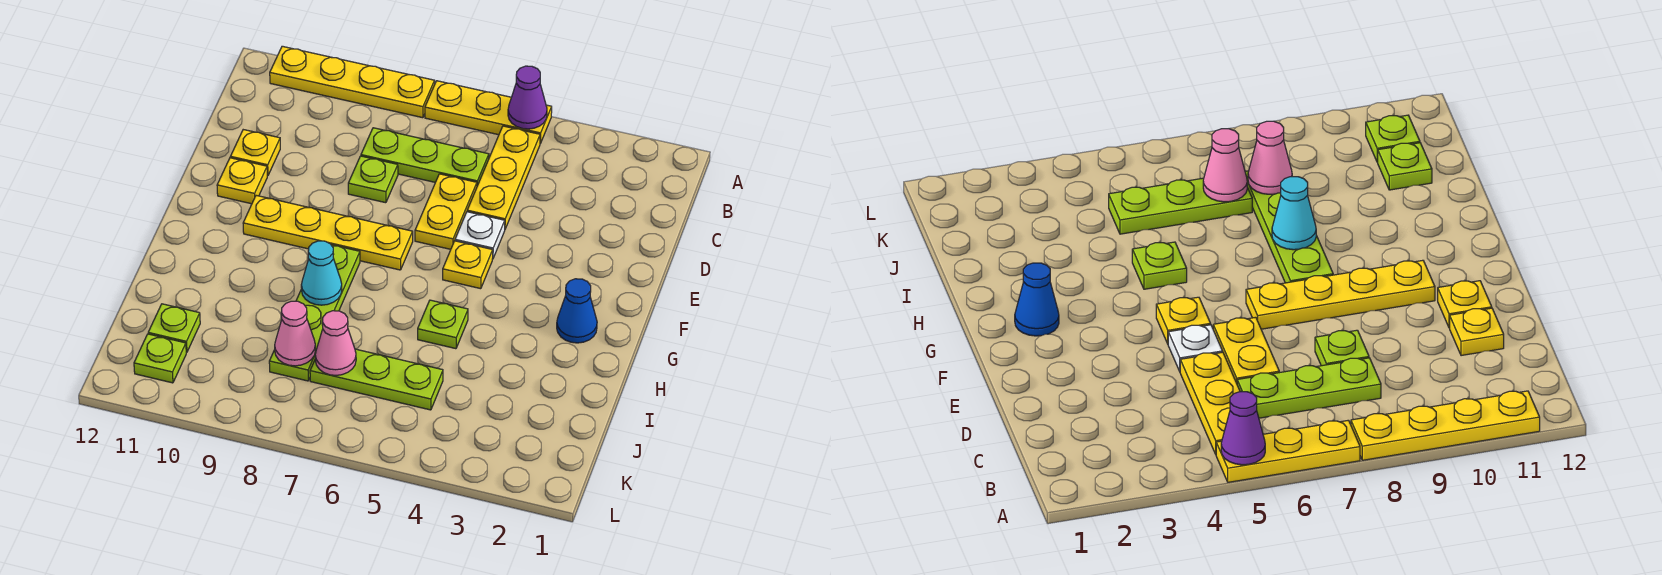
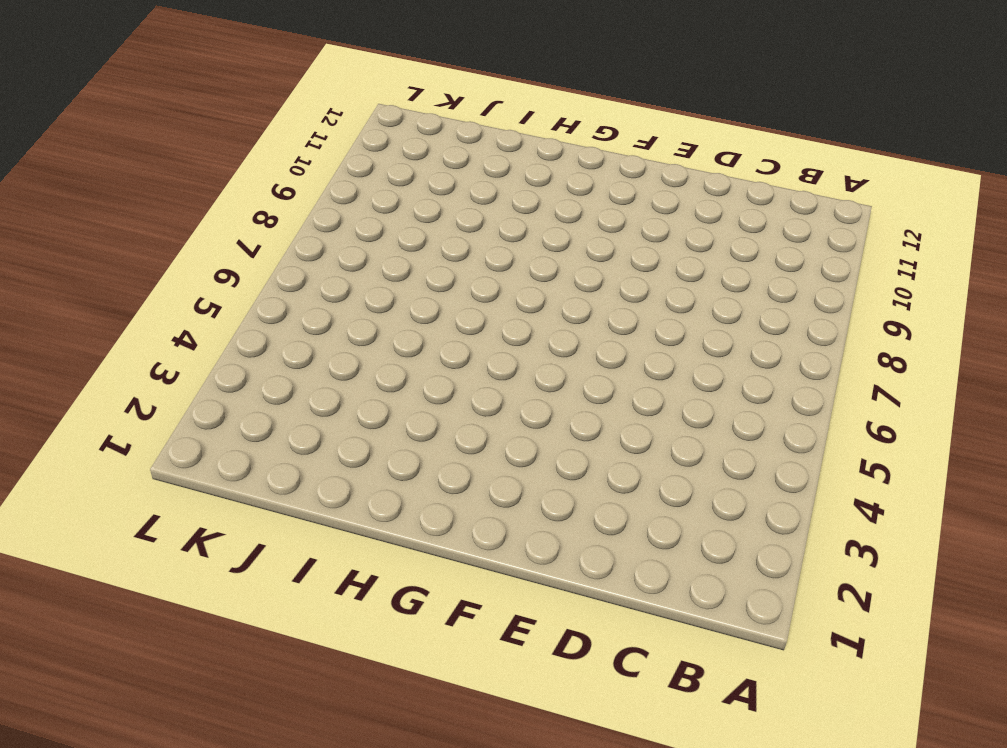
none -> yellow 1x3 plate [425,81,552,143]
none -> yellow 1x4 plate [270,46,435,118]
none -> yellow 1x3 plate [467,126,540,229]

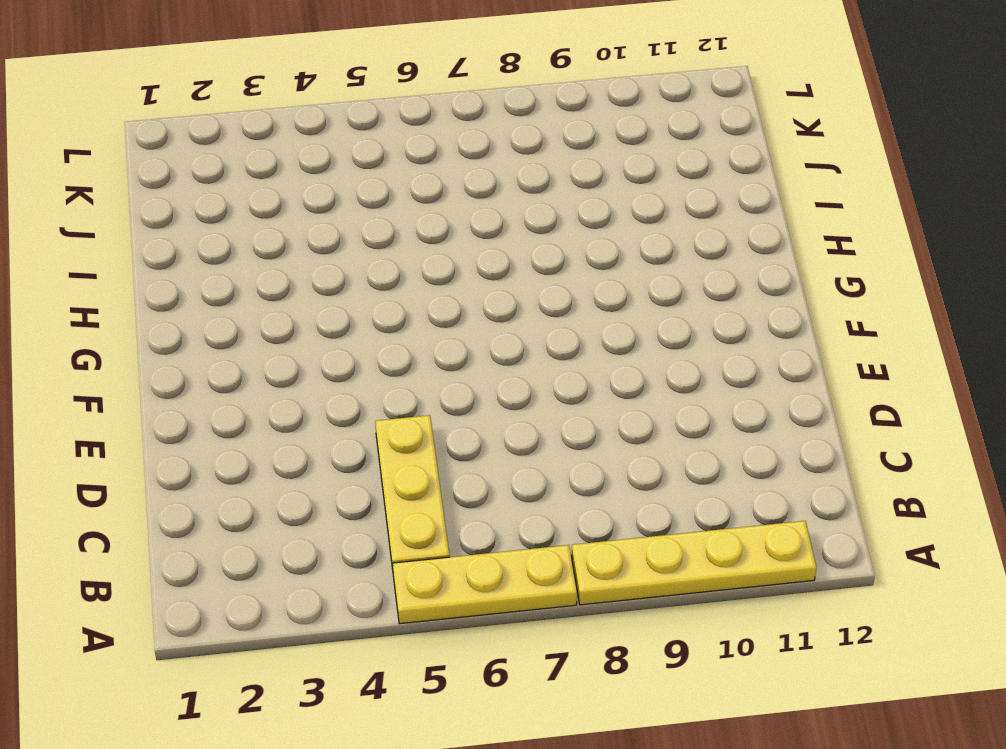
none -> lime 1x3 plate [361,128,489,186]
none -> yellow 1x2 plate [415,174,477,249]
none -> lime 1x1 plate [348,156,398,203]

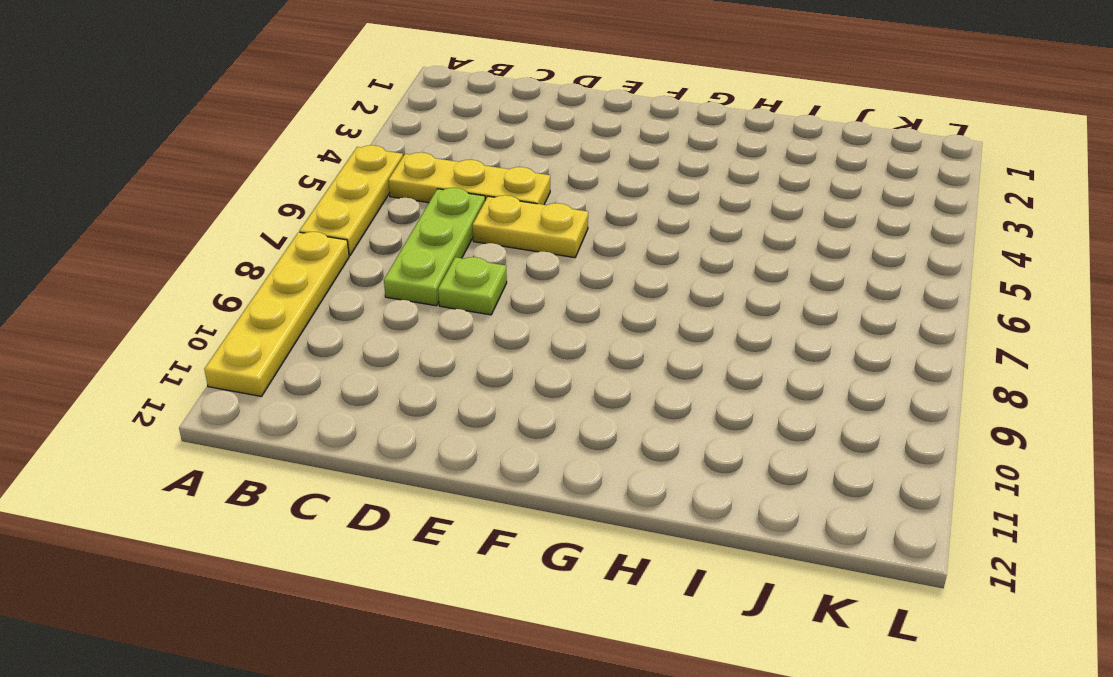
none -> yellow 1x1 plate [231,130,280,176]
none -> white 1x1 plate [455,212,505,258]
none -> yellow 1x1 plate [217,158,267,204]

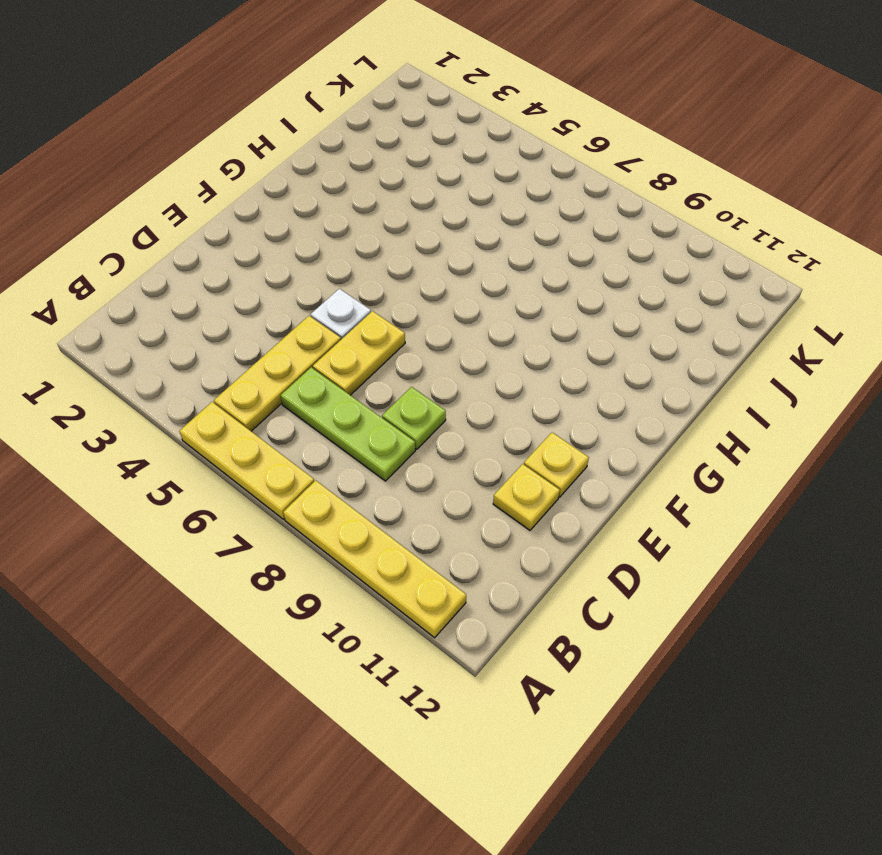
none -> yellow 1x1 plate [443,241,493,289]
none -> yellow 1x4 plate [243,195,413,270]
none -> blue 1x1 cone [557,279,597,343]

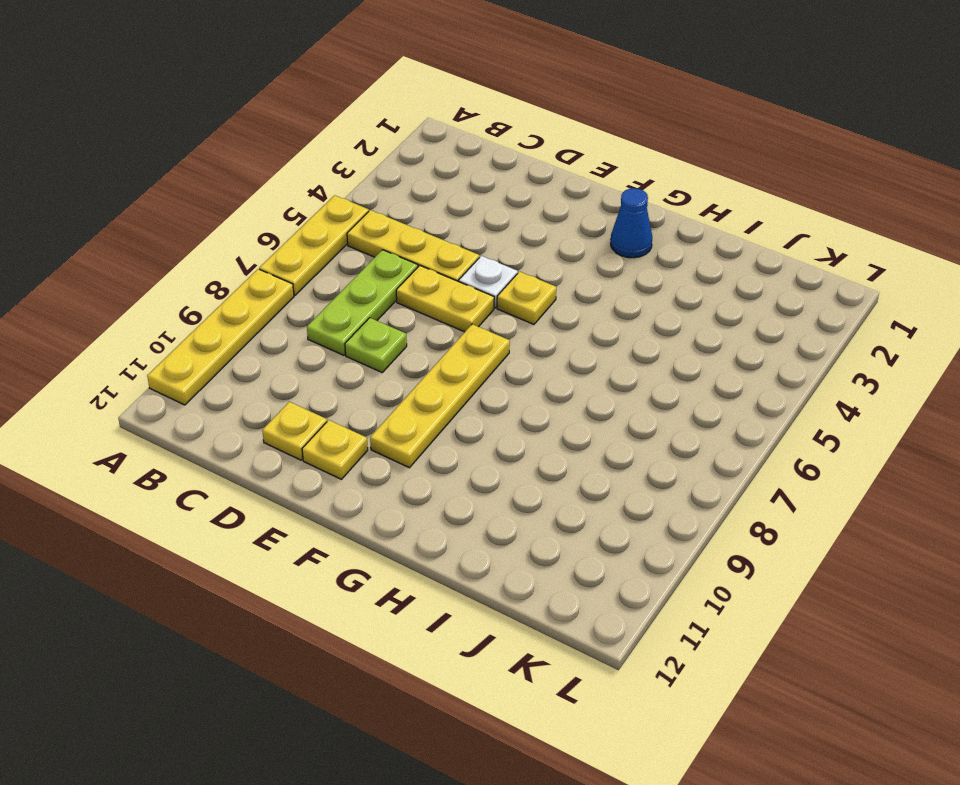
none -> lime 1x4 plate [269,245,360,381]
none -> lime 1x1 plate [418,300,468,349]
none -> lime 1x3 plate [310,349,443,410]

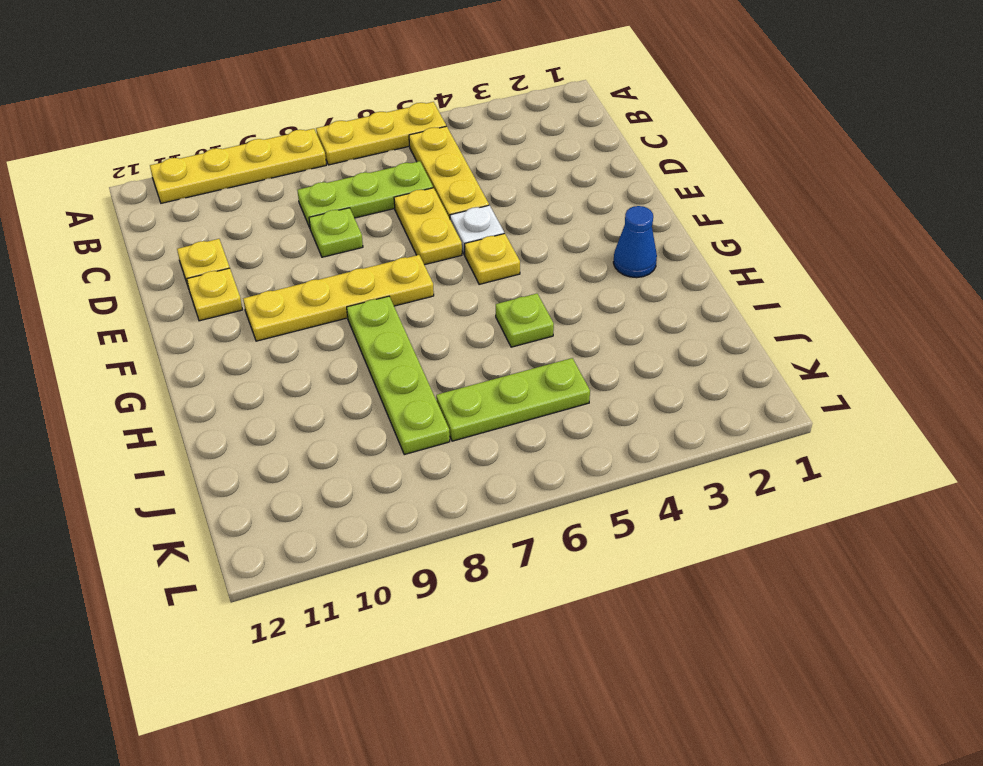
none -> lime 1x1 plate [148,304,200,352]
none -> lime 1x1 plate [134,334,186,383]
none -> purple 1x1 cone [508,66,547,129]

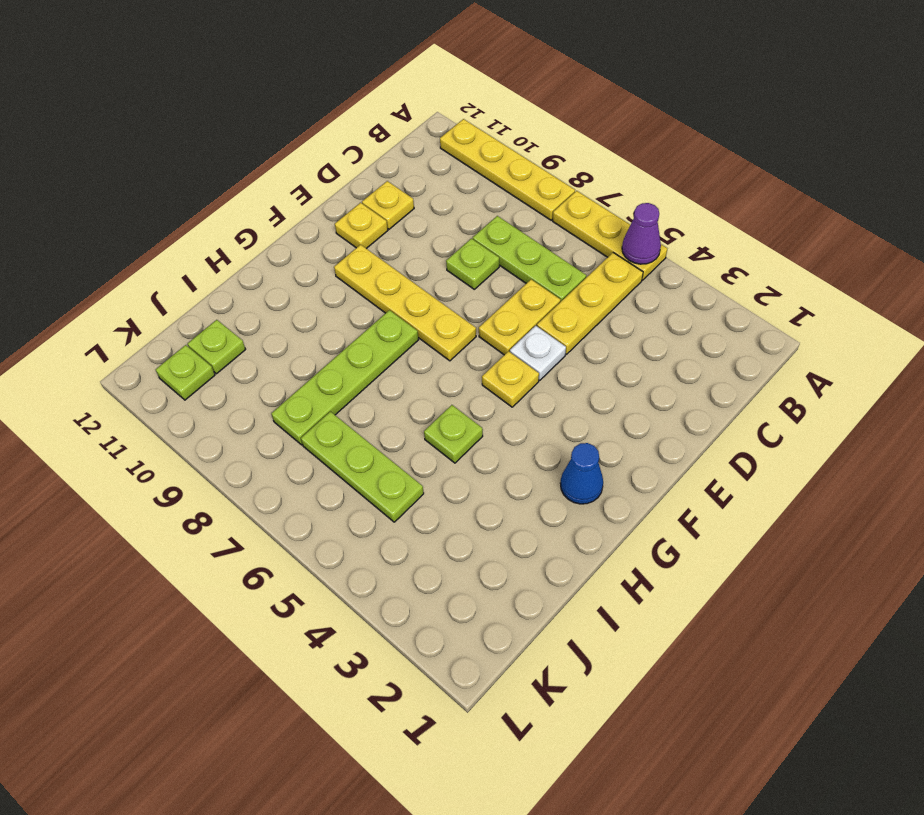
none -> cyan 1x1 cone [301,241,342,305]
none -> pink 1x1 cone [315,311,356,375]
none -> pink 1x1 cone [275,301,315,366]

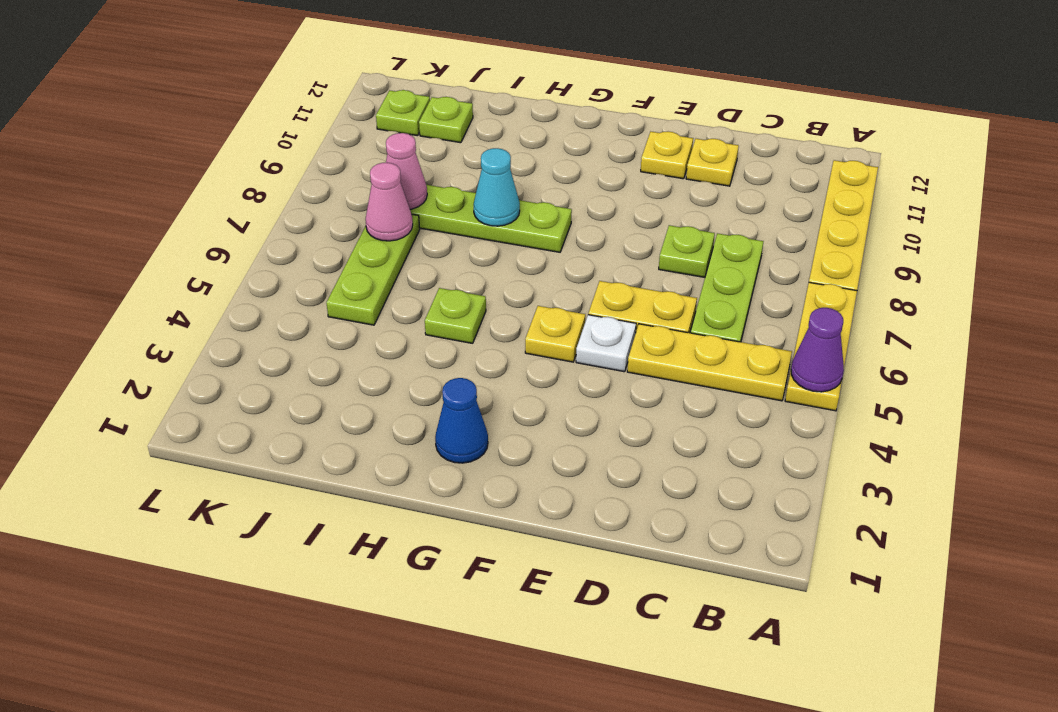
none -> yellow 1x4 plate [243,195,413,270]

